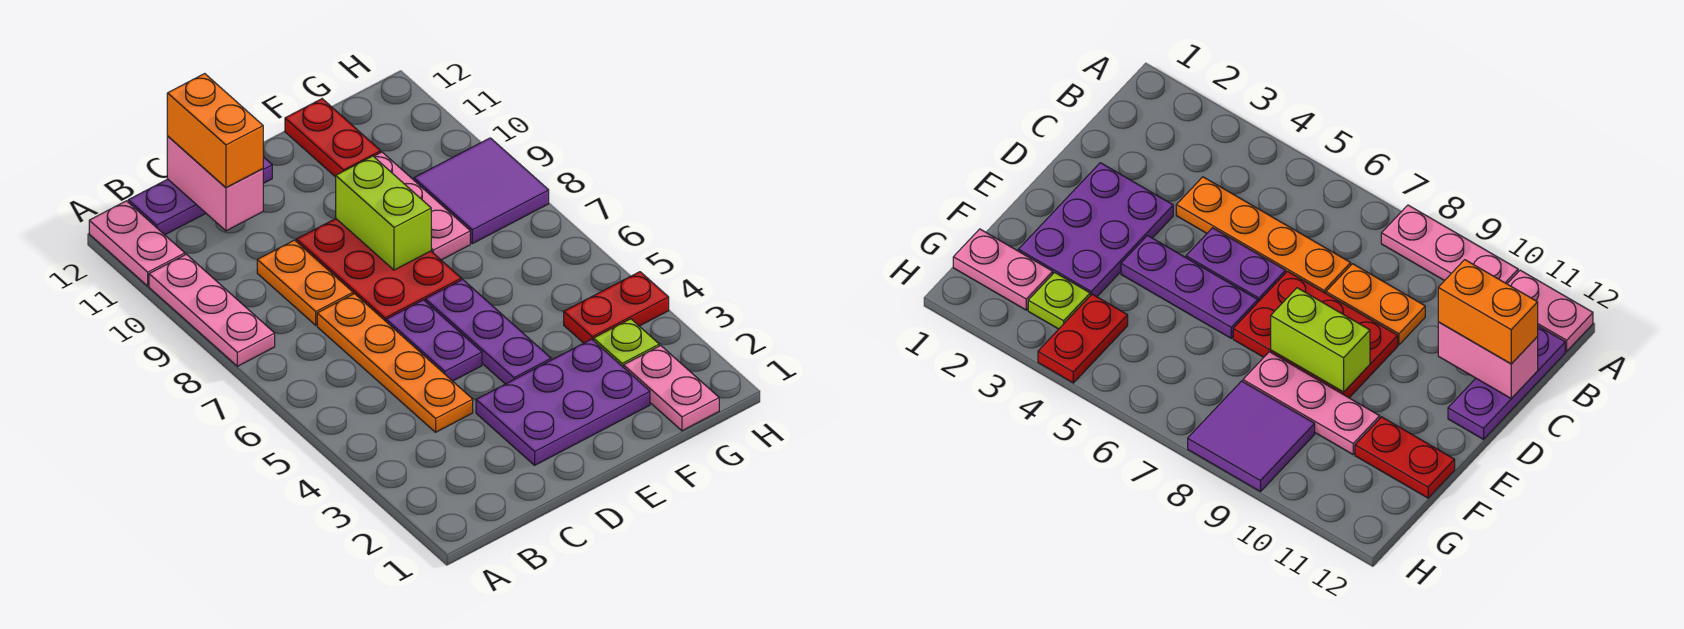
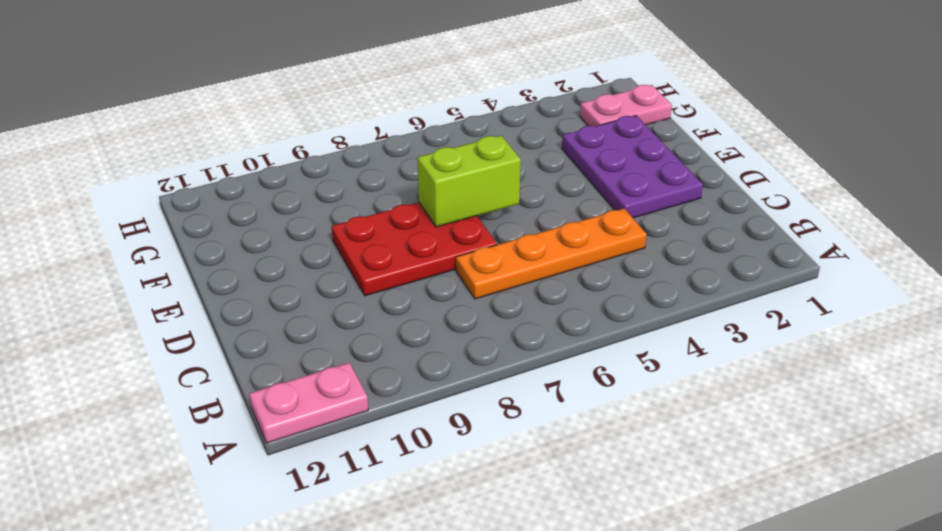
lime 1x2 brick [417,135,521,227] -> lime 1x2 brick moved to [336,156,431,270]
none -> pink 1x3 plate [149,254,275,366]
none -> purple 1x3 plate [128,157,272,235]
none -> orange 1x2 plate [257,240,353,325]

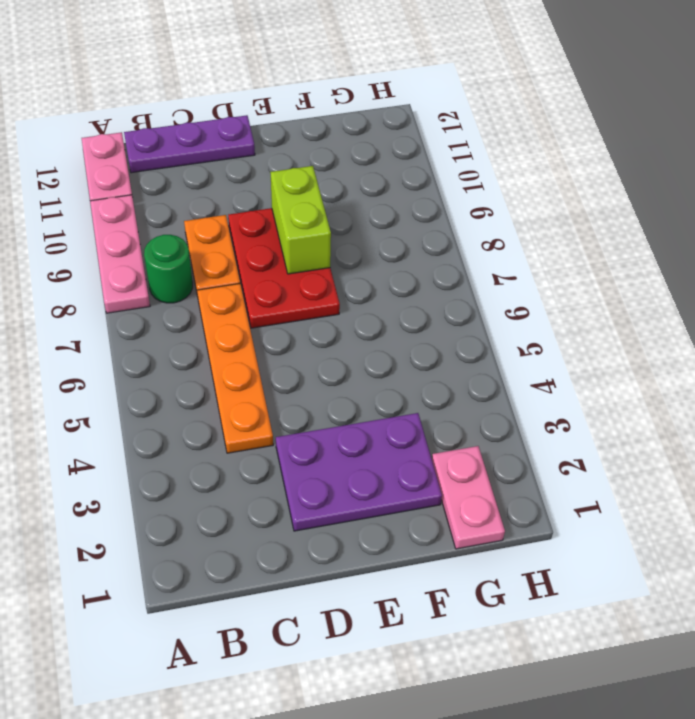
green 1x1 round brick [144,235,193,303] -> none
none -> purple 1x2 plate [386,300,482,381]
none -> purple 1x3 plate [425,279,551,384]
none -> pink 1x3 plate [374,152,470,260]

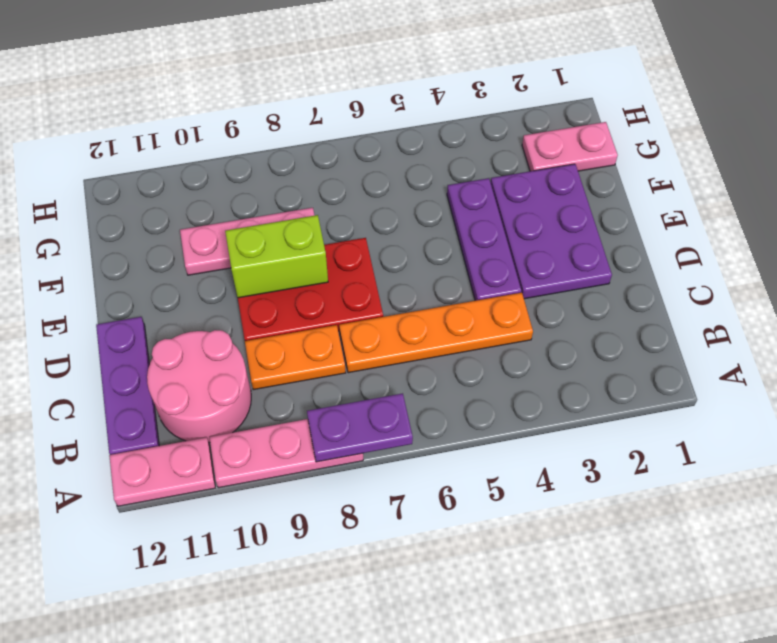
purple 1x2 plate [307,393,413,462] -> purple 1x2 plate moved to [386,300,482,381]
pink 2x2 round brick [147,330,251,443] -> none
purple 1x3 plate [447,178,521,301] -> purple 1x3 plate turned to [425,279,551,384]
none -> red 1x2 plate [285,99,381,177]
none -> lime 1x1 plate [594,319,659,367]
none -> red 1x2 plate [564,272,669,343]

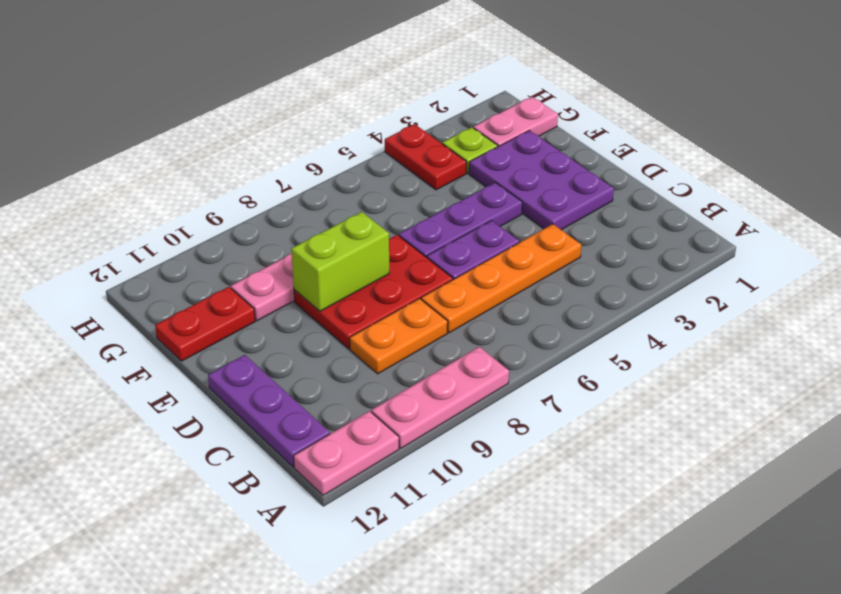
none -> purple 2x2 tile [414,138,549,244]
none -> pink 1x2 brick [167,136,263,231]
none -> orange 1x2 brick [167,74,263,188]

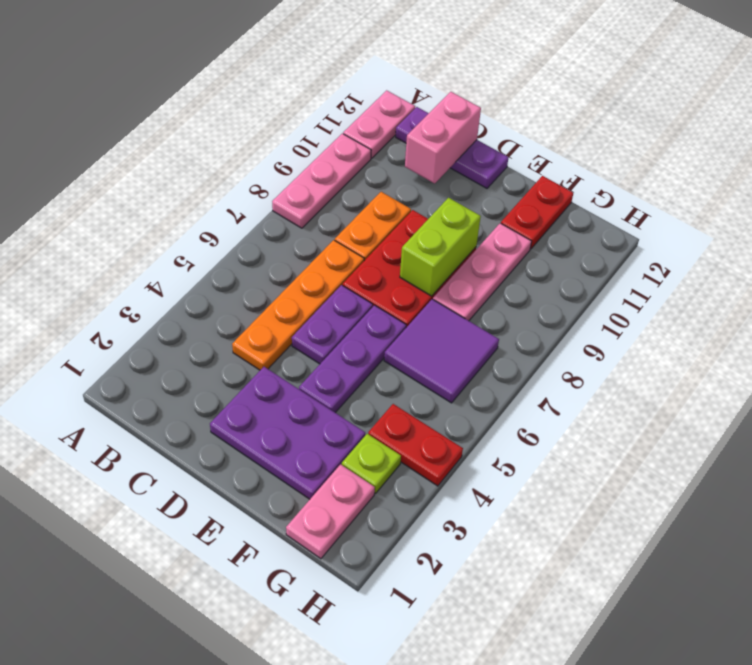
purple 2x2 tile [384,299,499,403] -> purple 2x2 tile moved to [414,138,549,244]
none -> orange 1x2 brick [167,74,263,188]

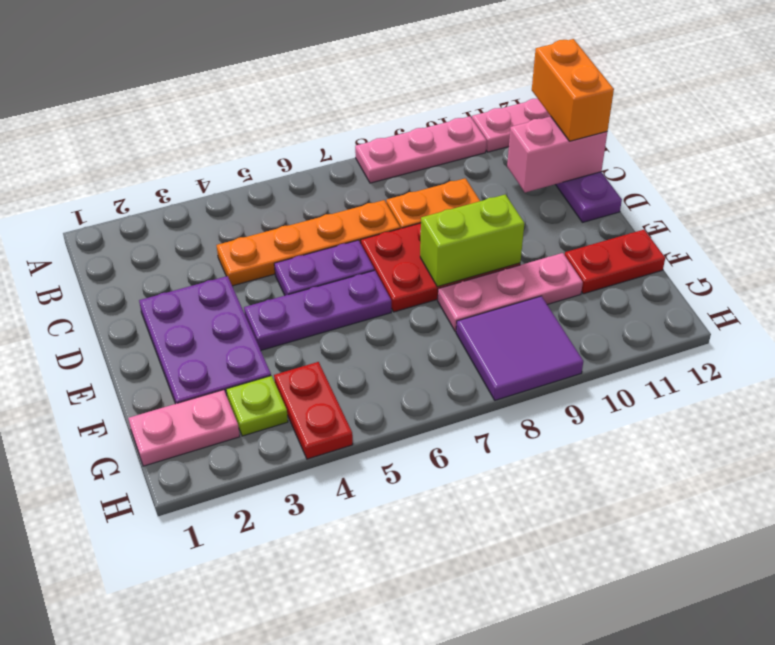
orange 1x2 brick [532,39,614,141] -> orange 1x2 brick turned to [167,74,263,188]

